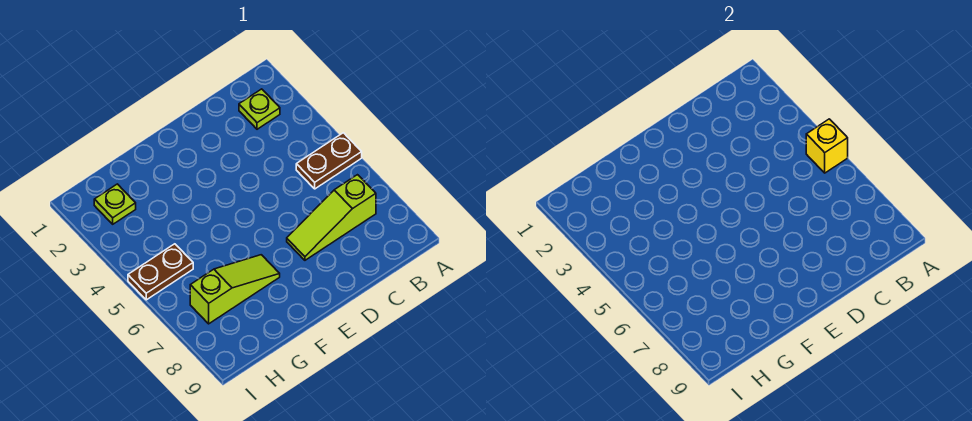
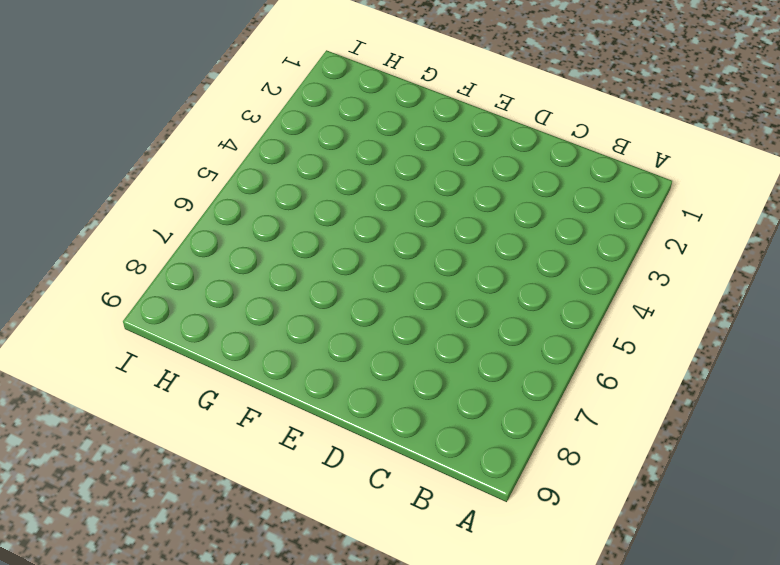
none -> brown 1x2 plate [296,133,362,189]
none -> lime 1x1 plate [239,89,280,129]

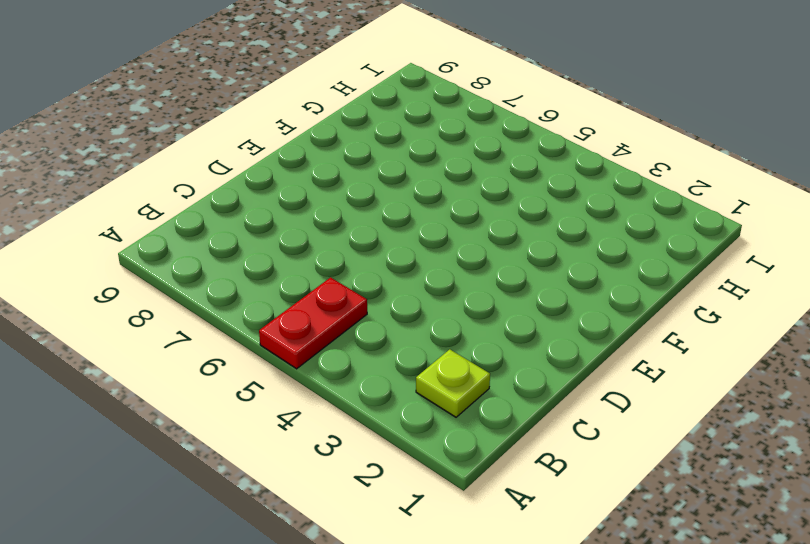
red 1x2 plate [259,277,367,369] -> brown 1x2 plate [296,133,362,189]
none -> lime 1x3 slope [287,175,376,260]
none -> lime 1x3 slope [190,255,280,324]

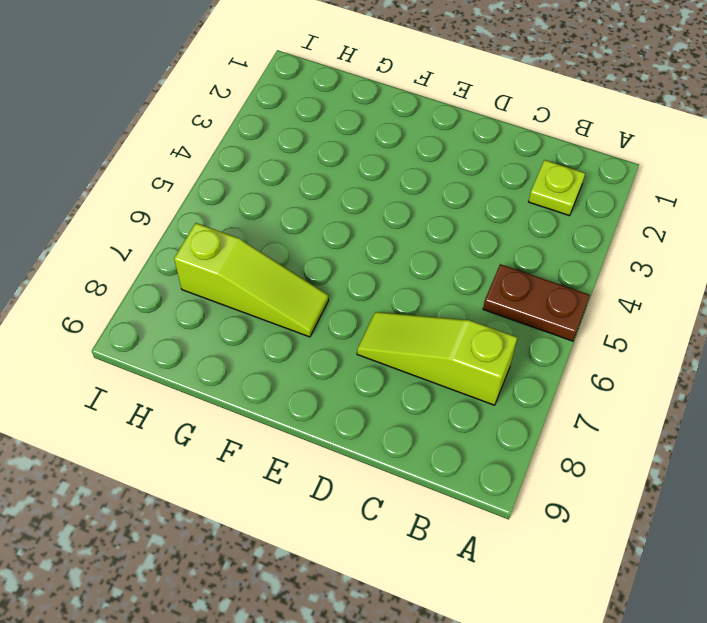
none -> lime 1x1 plate [94,184,136,224]
none -> brown 1x2 plate [128,244,193,300]

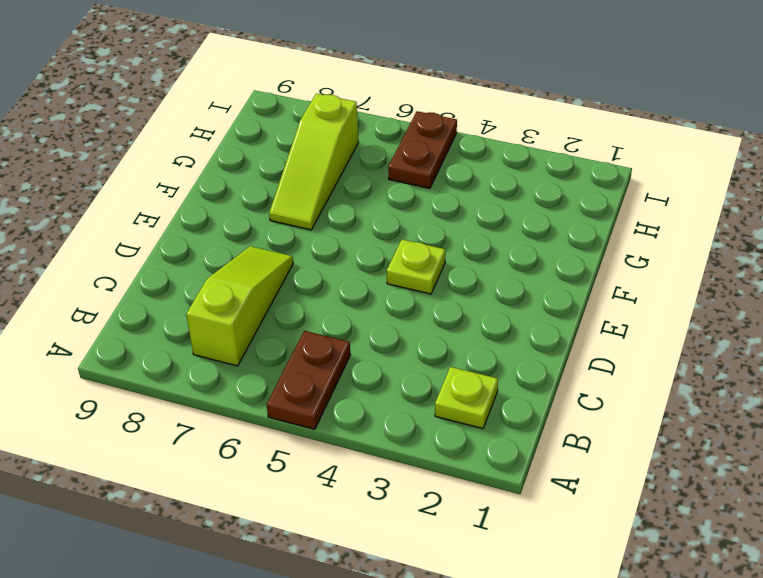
lime 1x1 plate [387,239,445,294] -> lime 1x1 plate moved to [94,184,136,224]
none -> yellow 1x1 brick [806,119,848,173]

